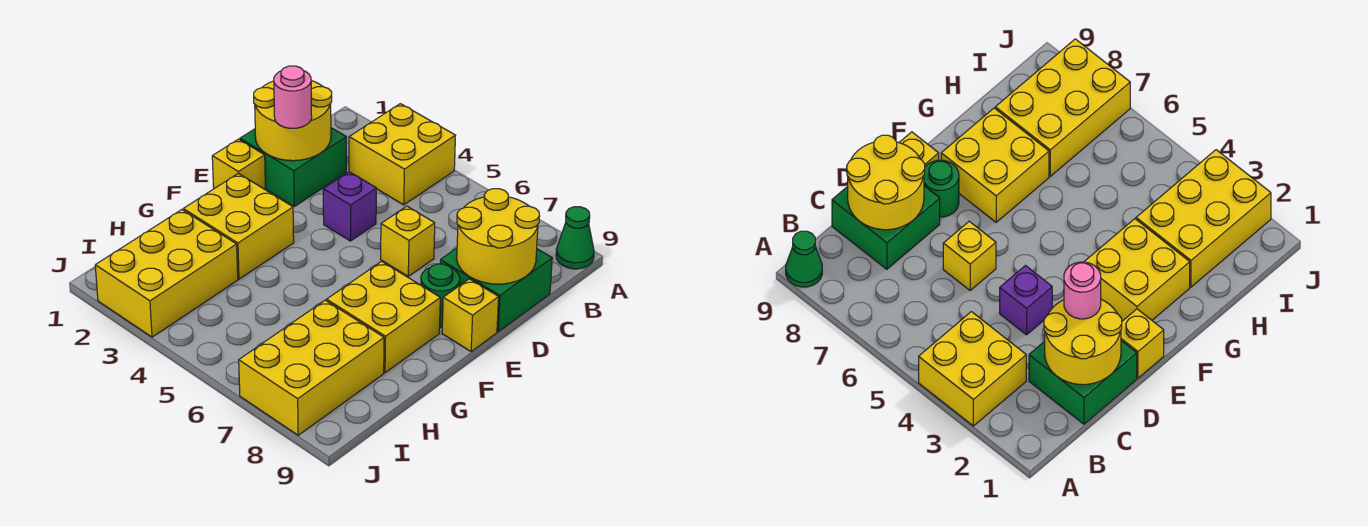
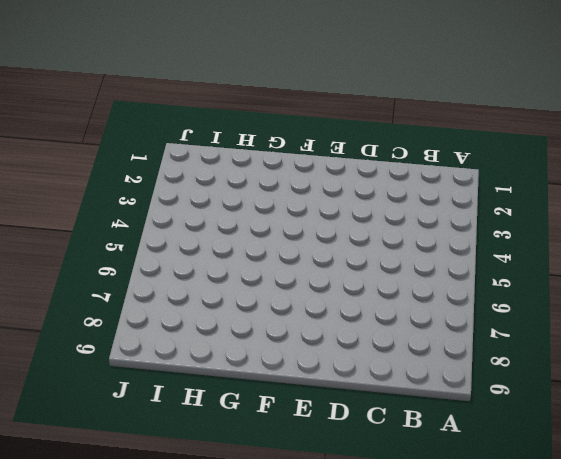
none -> yellow 2x2 brick [349,104,456,205]
none -> green 1x1 cone [556,207,594,269]
none -> green 2x2 brick [240,128,346,206]

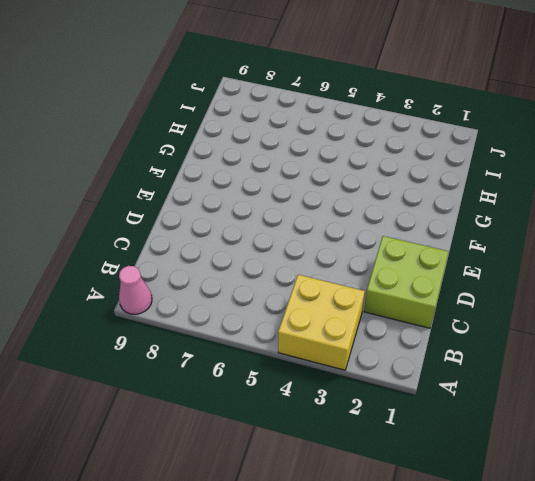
pink 1x1 cone [119,266,152,314] -> green 1x1 cone [556,207,594,269]
lime 2x2 brick [364,236,449,328] -> green 2x2 brick [240,128,346,206]
none -> green 2x2 brick [440,248,552,332]
none -> purple 1x1 brick [323,172,376,241]
none -> yellow 1x1 brick [381,206,435,276]

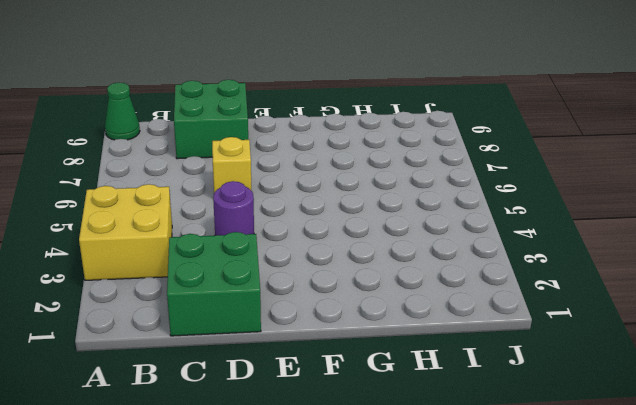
purple 1x1 round brick [213,181,254,235] -> purple 1x1 brick [323,172,376,241]
none -> yellow 1x1 brick [212,139,265,189]
none -> green 1x1 round brick [421,264,460,327]
none -> yellow 1x1 brick [442,279,499,352]

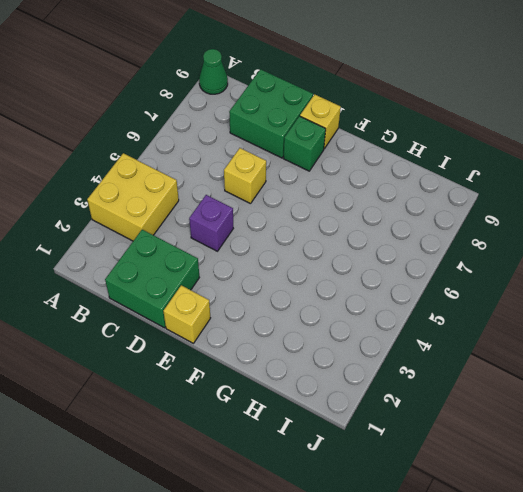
green 1x1 brick [283,116,326,171] -> green 1x1 round brick [421,264,460,327]
none -> yellow 2x2 brick [183,173,294,279]
none -> yellow 2x2 brick [327,261,440,373]
none -> yellow 2x3 brick [95,210,238,337]

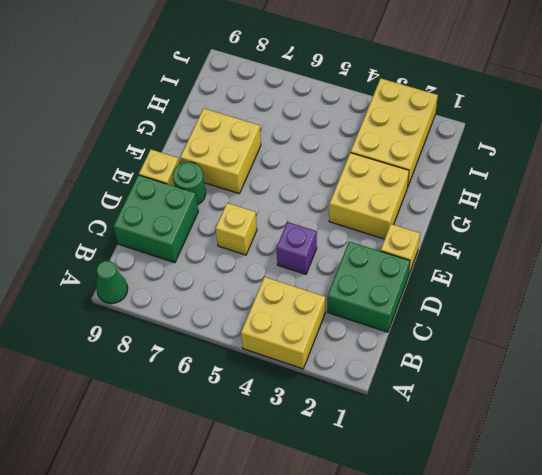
none -> yellow 2x3 brick [239,300,384,435]
none -> yellow 2x2 round brick [254,81,332,161]
none -> yellow 2x2 round brick [457,189,540,284]

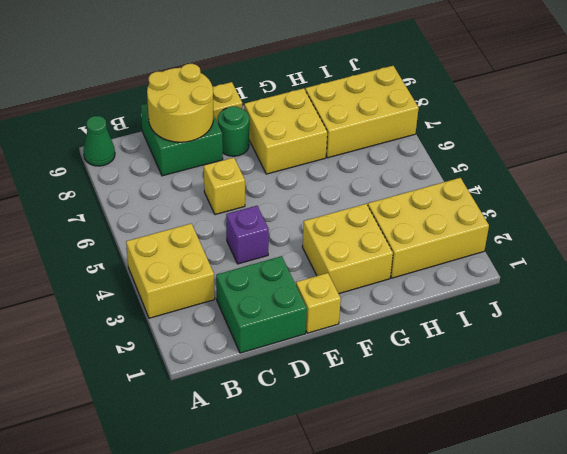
none -> yellow 2x2 round brick [254,81,332,161]
none -> pink 1x1 round brick [274,66,312,128]

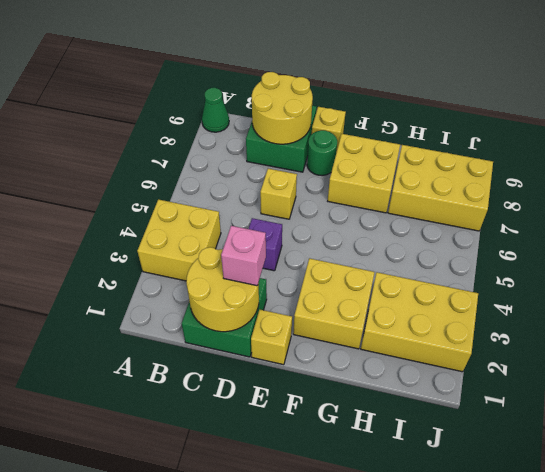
pink 1x1 brick [221,226,266,286] -> pink 1x1 round brick [274,66,312,128]

